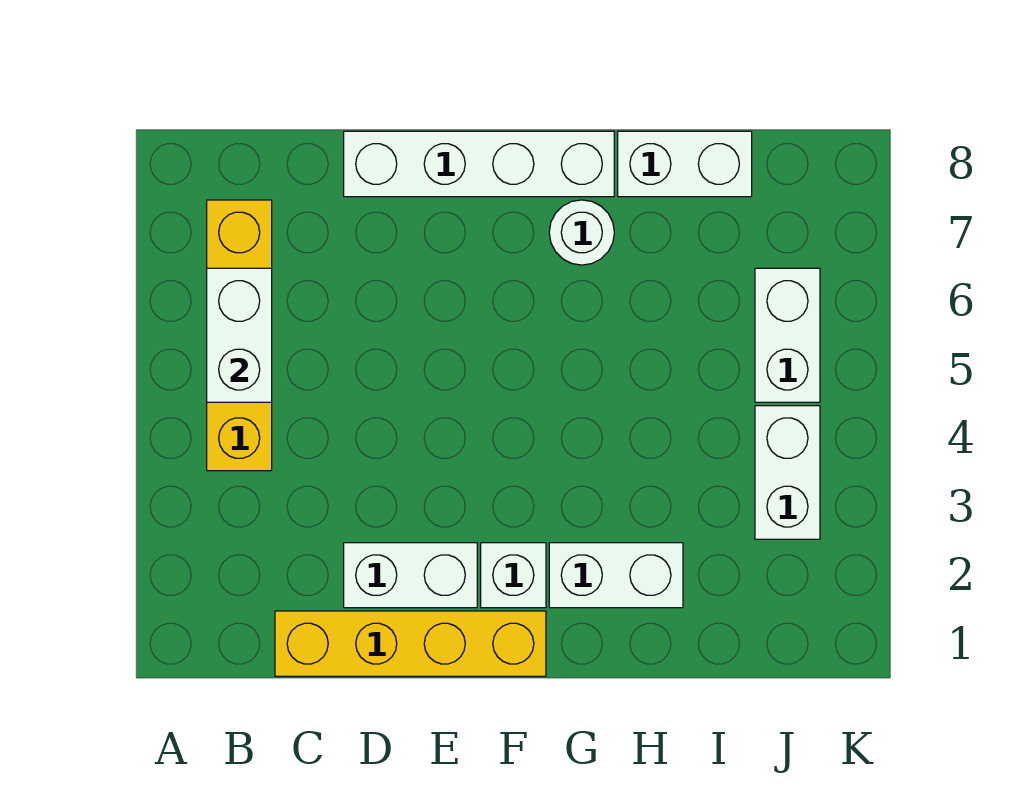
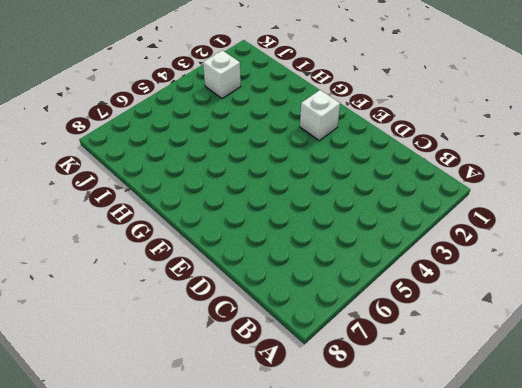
white 1x1 brick [203,50,241,99] -> white 1x2 brick [755,406,820,539]
none -> yellow 1x4 brick [207,200,272,471]
none -> yellow 1x4 brick [275,611,546,676]

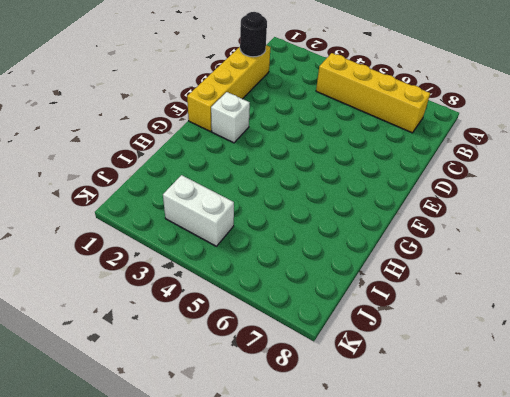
black 1x1 round brick [240,12,267,57] -> none
none -> white 1x2 brick [344,543,477,608]
none -> white 1x4 brick [344,131,614,197]

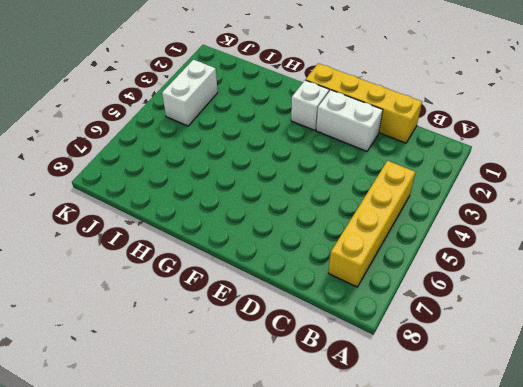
none -> white 1x4 brick [344,131,614,197]
none -> white 1x2 brick [549,543,683,608]

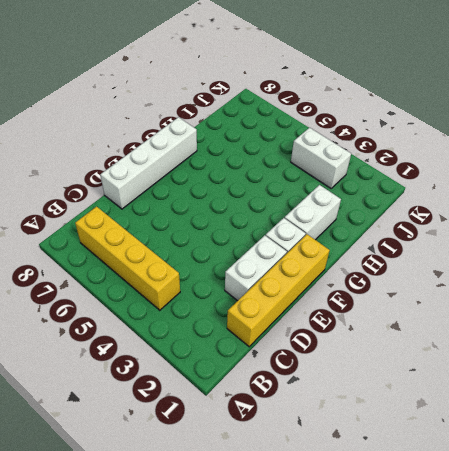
none -> white 1x1 round brick [549,200,614,265]
none -> white 1x2 brick [618,131,752,197]

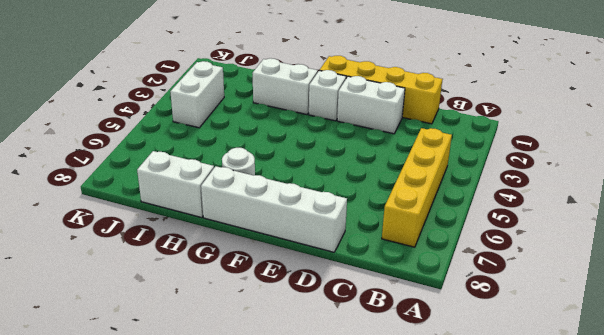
none -> white 1x2 brick [755,268,820,402]
none -> white 1x2 brick [207,268,272,402]

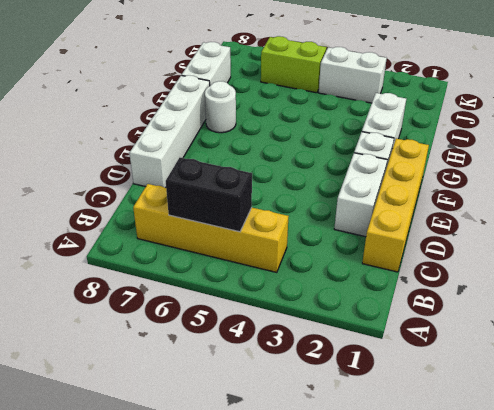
black 1x2 brick [166,158,252,232] -> white 1x2 brick [207,268,272,402]
lime 1x2 brick [261,36,326,93] -> white 1x2 brick [755,268,820,402]

